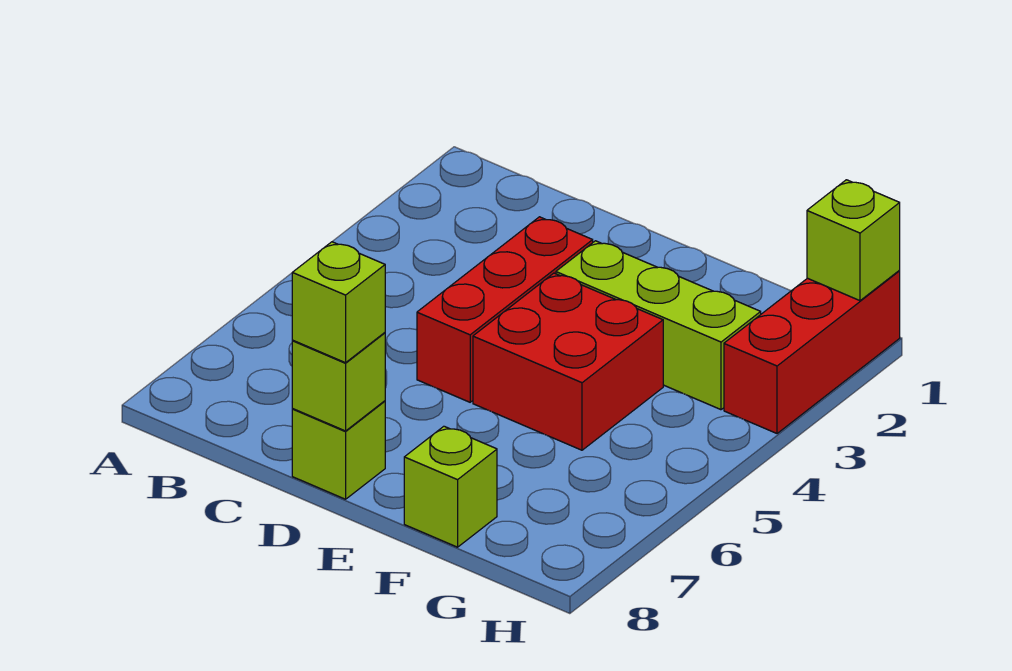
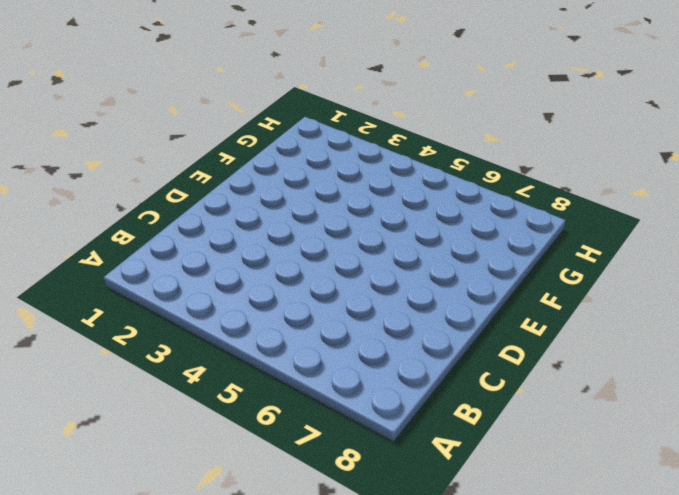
none -> red 1x3 brick [417,217,593,402]
none -> lime 1x1 brick [292,401,385,499]

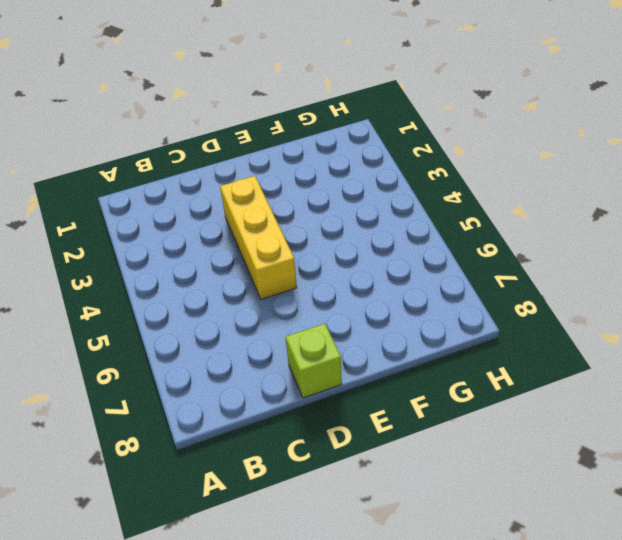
yellow 1x3 brick [220,176,297,299] -> red 1x3 brick [417,217,593,402]
none -> lime 1x3 brick [556,241,761,410]
none -> red 2x2 brick [473,273,663,450]

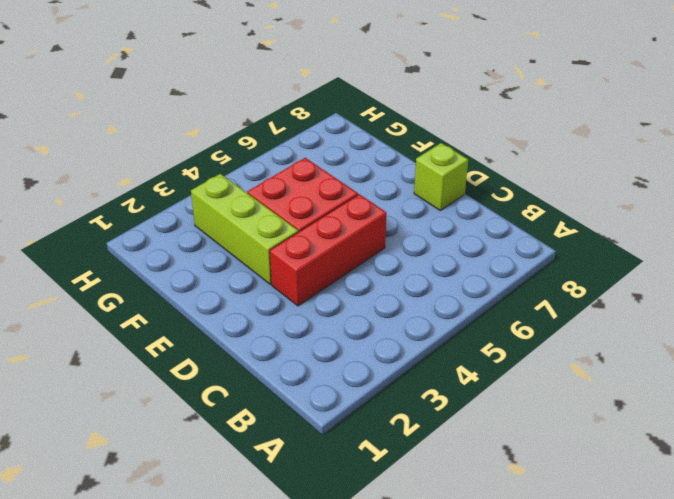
none -> lime 1x1 brick [404,426,497,547]
none -> red 1x3 brick [724,271,900,433]

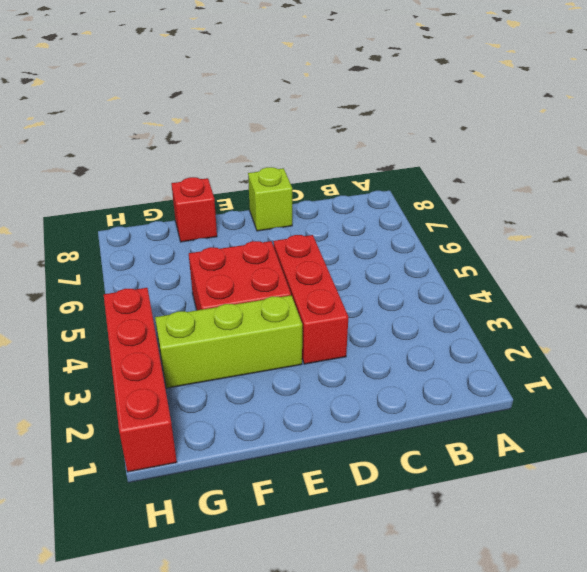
red 1x1 brick [171,177,217,242] -> lime 1x1 brick [404,426,497,547]
red 1x4 brick [104,288,177,472] -> red 1x3 brick [724,271,900,433]
none -> lime 1x1 brick [292,333,385,431]
none -> lime 1x1 brick [807,180,900,301]

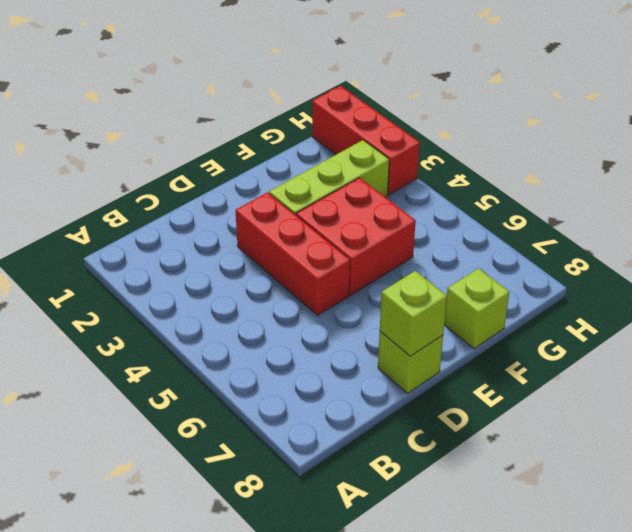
none -> lime 1x1 brick [807,180,900,301]
none -> lime 1x1 brick [292,242,385,363]

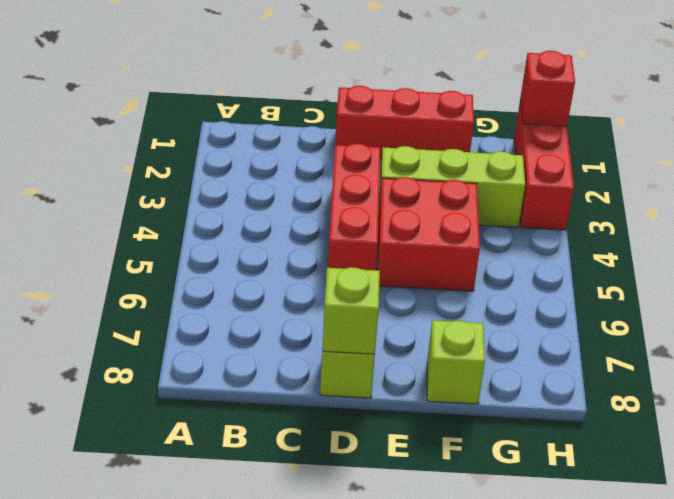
red 1x3 brick [335,86,474,159] -> none
red 1x1 brick [521,51,575,126] -> lime 1x1 brick [807,180,900,301]
none -> lime 1x1 brick [292,242,385,363]

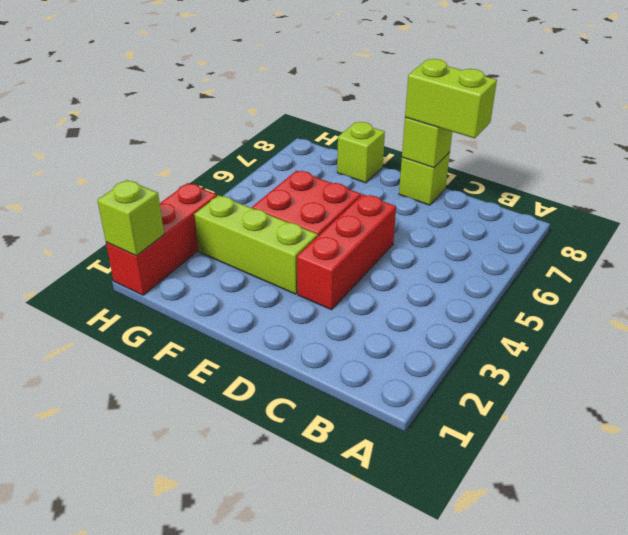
lime 1x2 brick [405,59,497,138] -> lime 1x1 brick [292,242,385,363]

